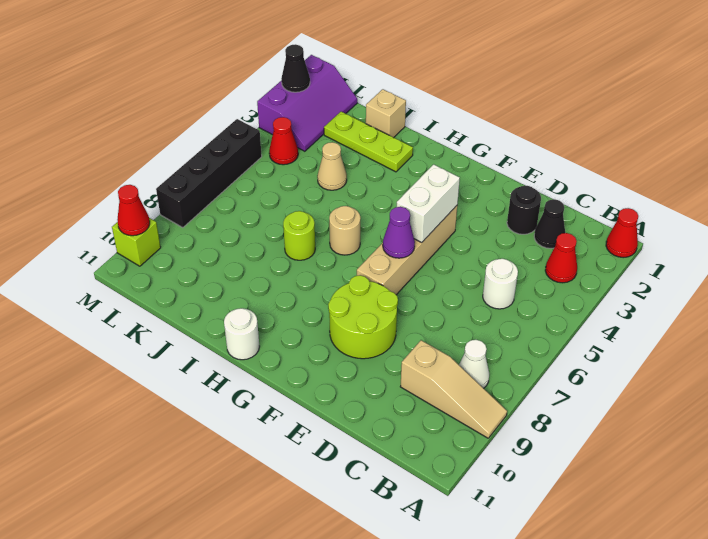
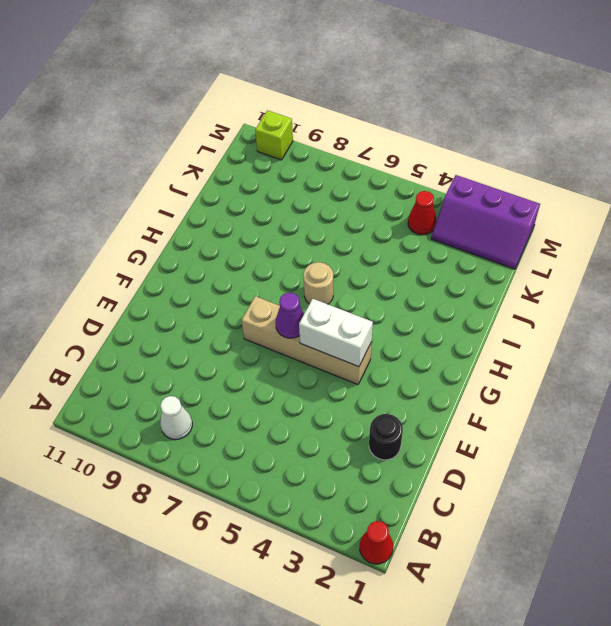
none -> tan 1x3 slope [400,340,507,438]
none -> red 1x1 cone [545,233,577,283]
none -> black 1x1 cone [534,199,565,248]

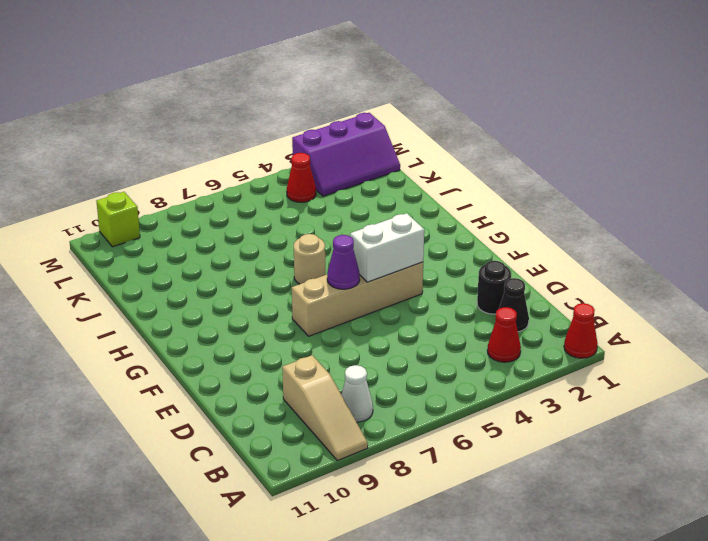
none -> white 1x1 round brick [483,259,518,309]
none -> lime 2x2 round brick [328,275,398,359]
none -> white 1x1 round brick [224,308,260,360]

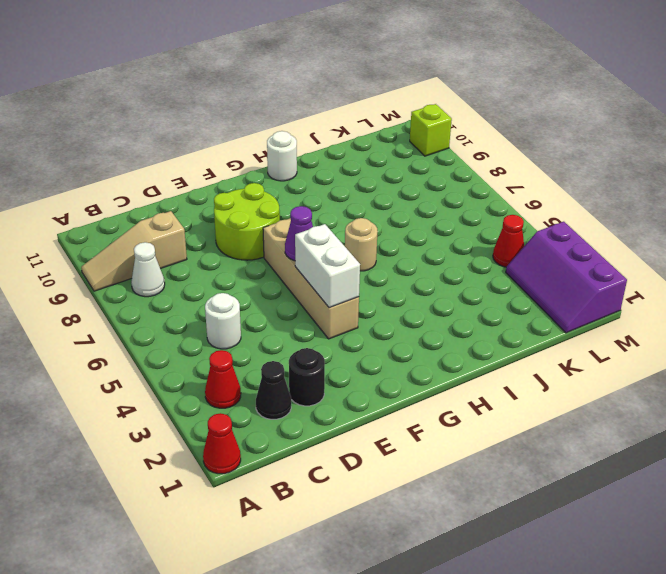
none -> lime 1x3 plate [324,112,413,172]
none -> lime 1x1 round brick [283,211,315,260]
none -> tan 1x1 brick [366,89,406,137]

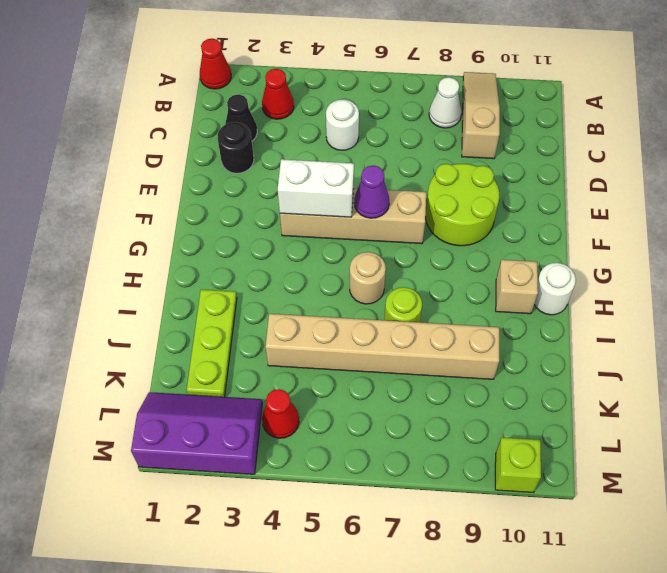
tan 1x1 brick [496,260,538,314] -> tan 1x1 brick moved to [366,89,406,137]
tan 1x6 brick [265,314,499,379] -> tan 1x1 cone [317,142,347,190]
none -> black 1x4 brick [156,119,262,228]
none -> black 1x1 cone [281,44,310,92]
none -> red 1x1 cone [117,185,150,236]

